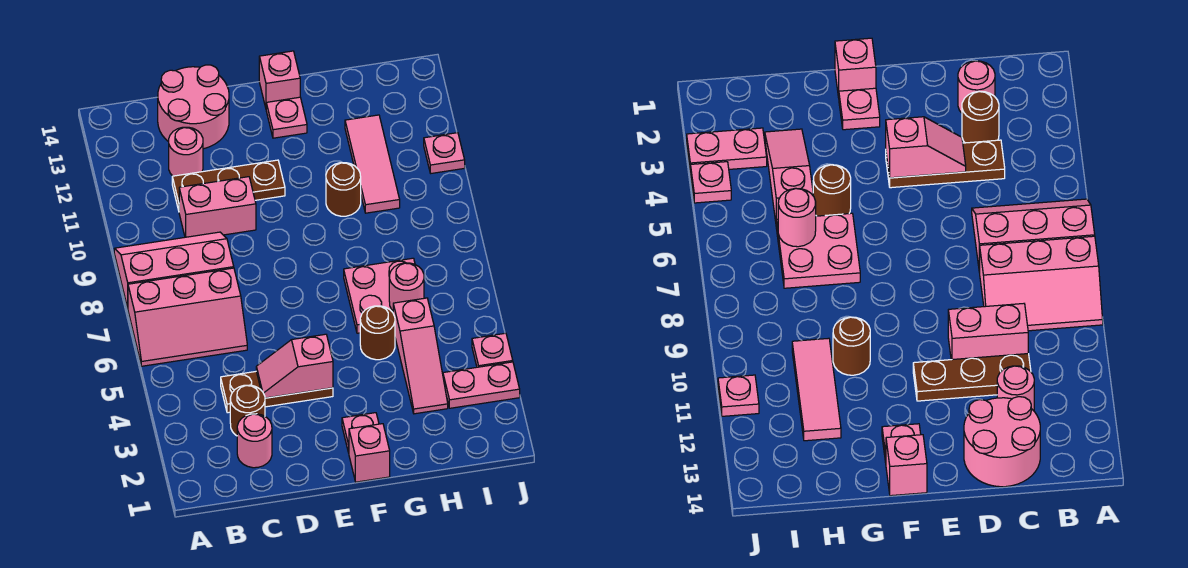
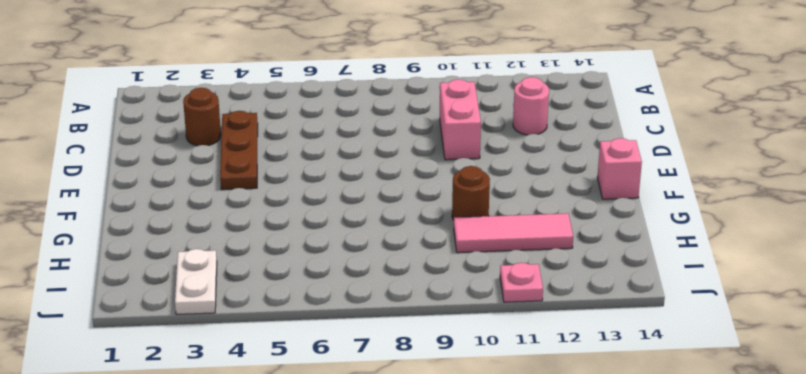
white 1x2 plate [175,249,217,315] -> pink 1x2 plate [443,362,520,408]
none -> pink 2x3 slope [128,268,247,366]
none -> pink 2x3 slope [114,232,234,308]
none -> pink 1x1 round brick [237,414,272,468]

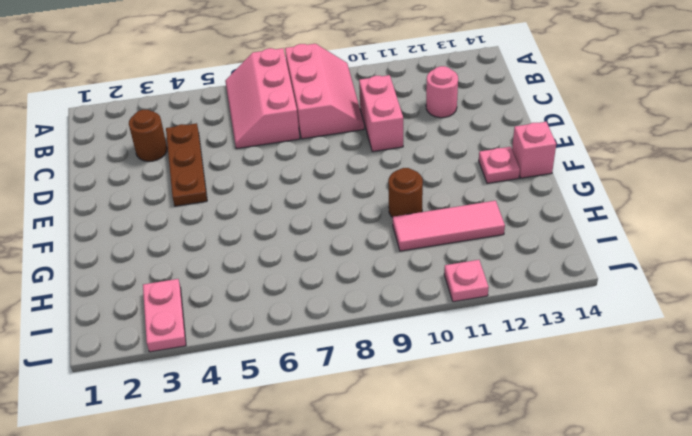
none -> pink 1x1 round brick [237,414,272,468]
none -> brown 1x3 plate [172,160,285,210]
none -> pink 2x2 round brick [158,65,229,149]

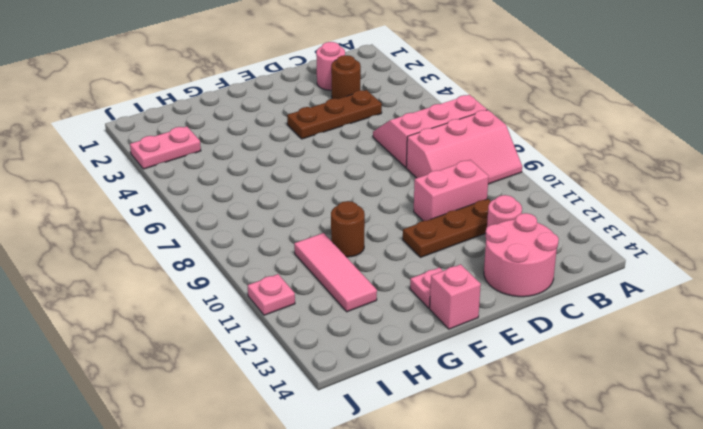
none -> pink 1x1 brick [349,424,390,482]
none -> pink 1x1 plate [342,413,379,453]
none -> brown 1x1 round brick [360,306,395,360]

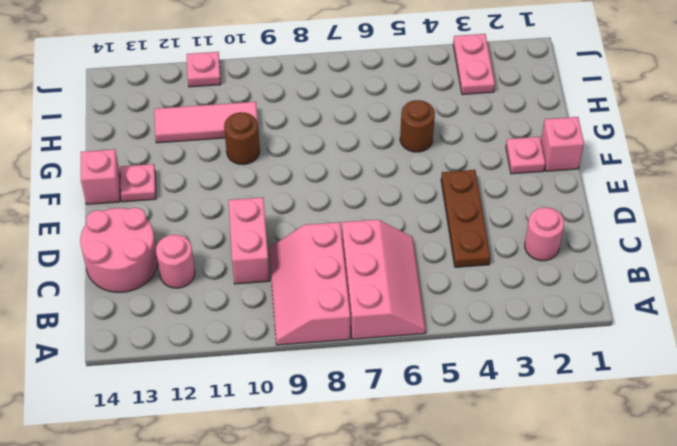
none -> brown 1x1 round brick [230,385,265,436]
none -> brown 1x3 plate [172,160,285,210]
none -> pink 2x2 plate [344,258,415,333]

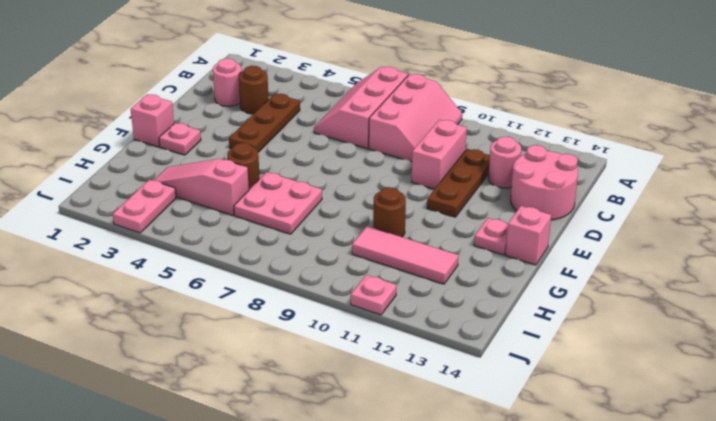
none -> pink 1x1 plate [472,333,513,367]
none -> pink 1x2 slope [256,334,333,398]
none -> pink 1x1 round brick [389,263,424,311]

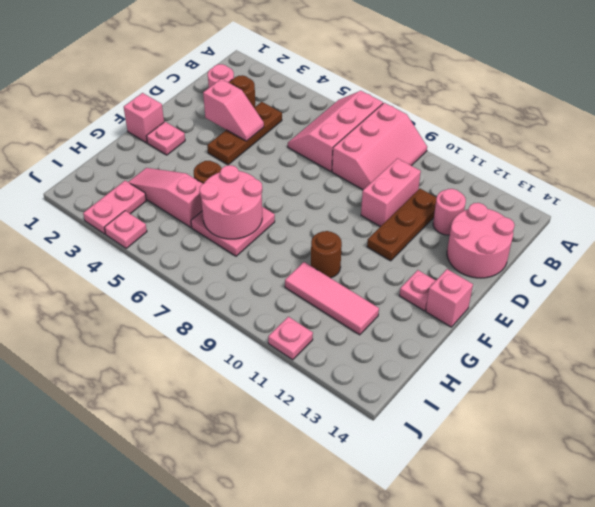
pink 1x2 slope [203,79,264,141] -> pink 1x2 slope turned to [256,334,333,398]
pink 2x2 round brick [200,165,262,239] -> pink 1x1 round brick [389,263,424,311]

